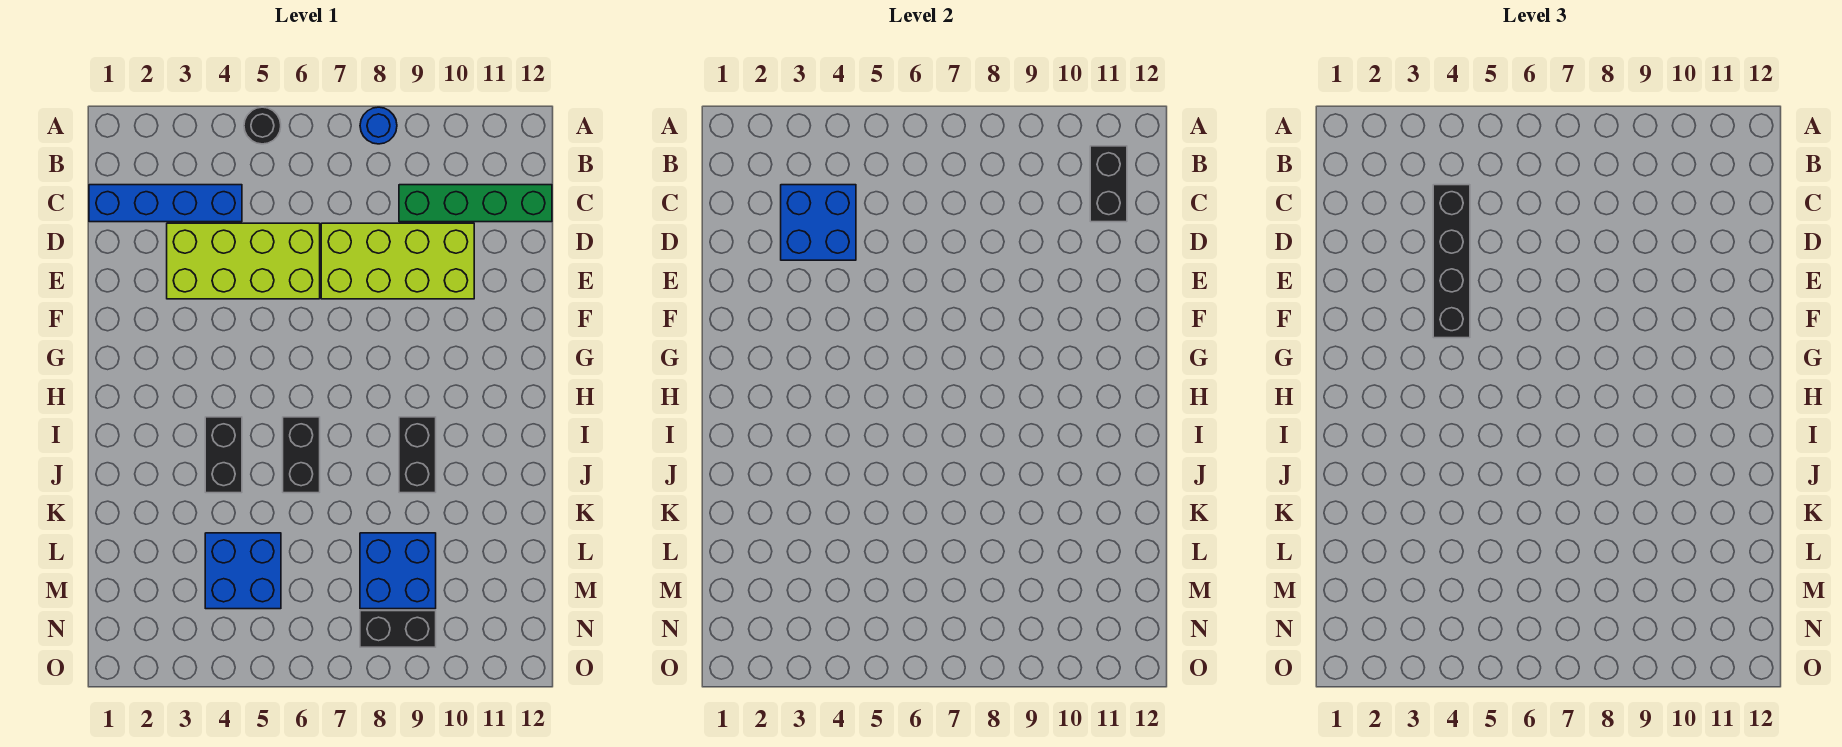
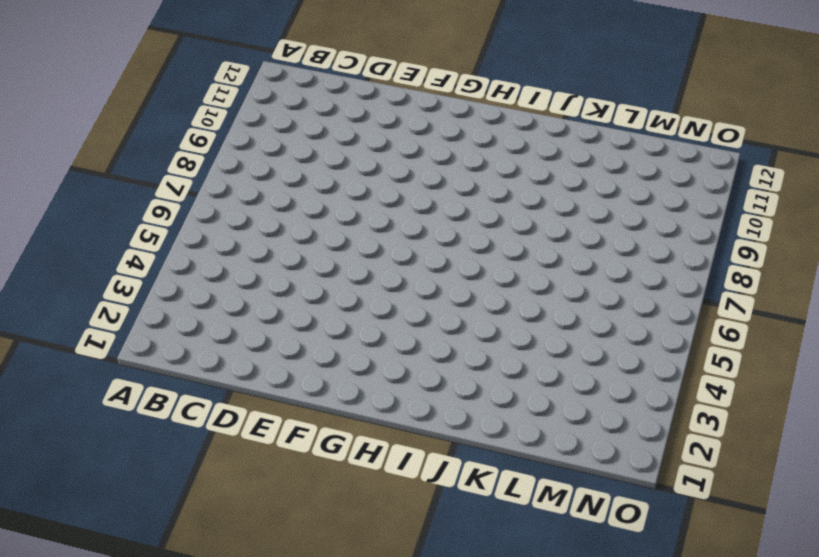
none -> black 1x1 round brick [244,107,281,144]
none -> blue 1x1 round brick [360,107,397,144]
none -> blue 1x4 brick [89,185,242,222]

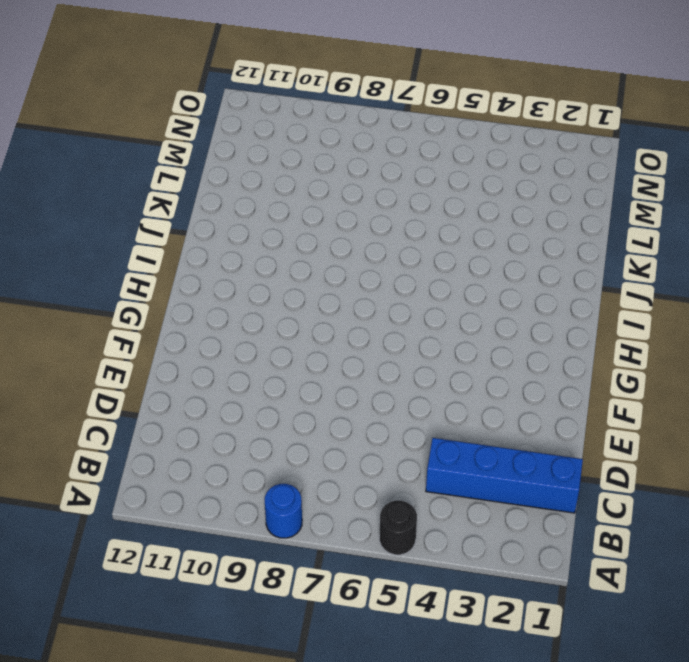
none -> green 1x4 brick [399,185,552,222]
none -> lime 2x4 brick [167,223,320,299]
none -> lime 2x4 brick [321,223,474,299]

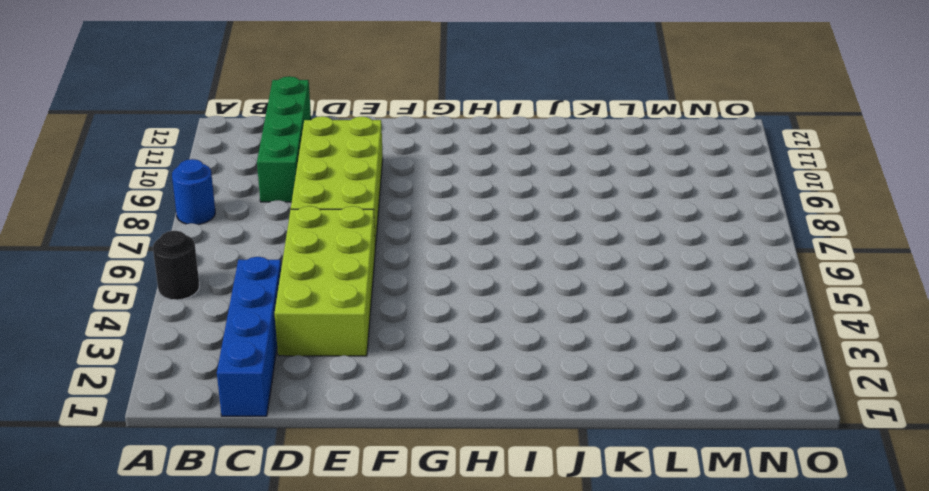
none -> black 1x2 brick [205,417,242,493]
none -> black 1x2 brick [283,417,320,493]
none -> black 1x2 brick [399,417,436,493]

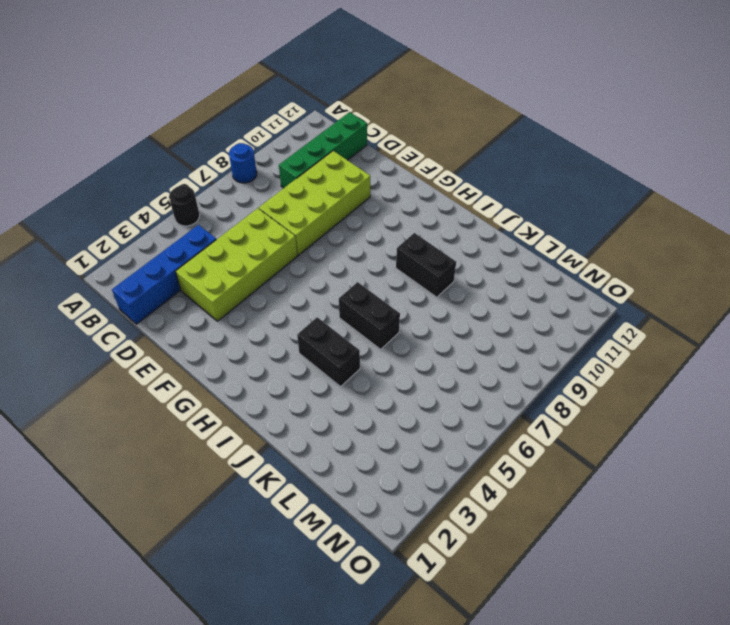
none -> blue 2x2 brick [205,533,281,609]
none -> blue 2x2 brick [360,533,436,609]
none -> black 1x2 brick [360,611,436,647]

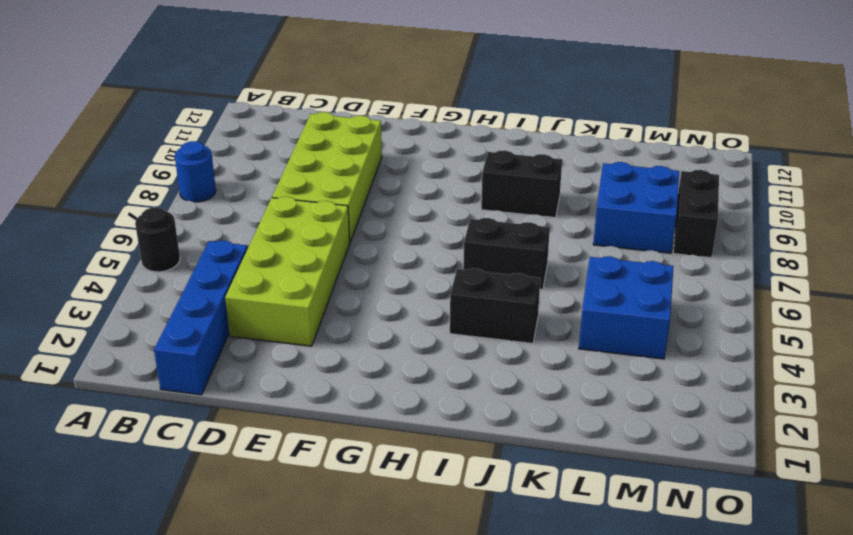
none -> green 1x4 brick [399,185,552,222]
none -> black 1x2 brick [1090,146,1127,222]
none -> blue 2x2 brick [781,185,856,260]

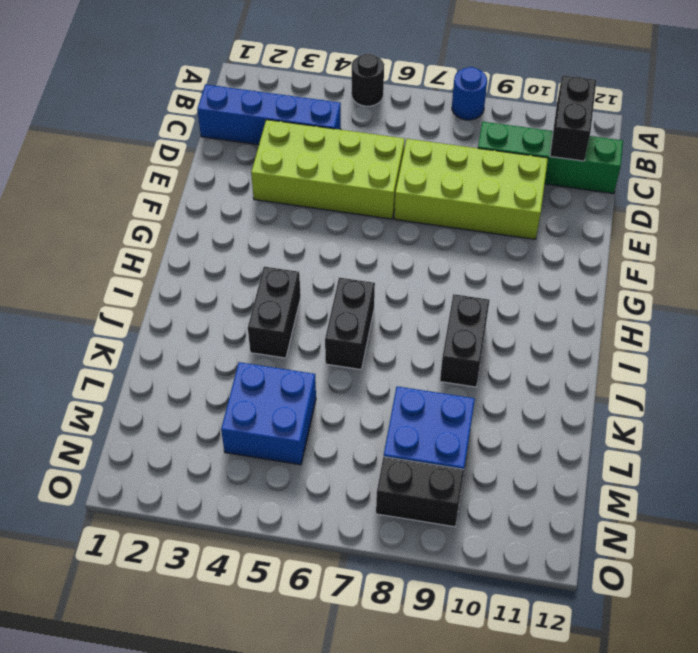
none -> blue 2x2 brick [781,185,856,260]
none -> black 1x4 brick [1433,185,1470,338]

